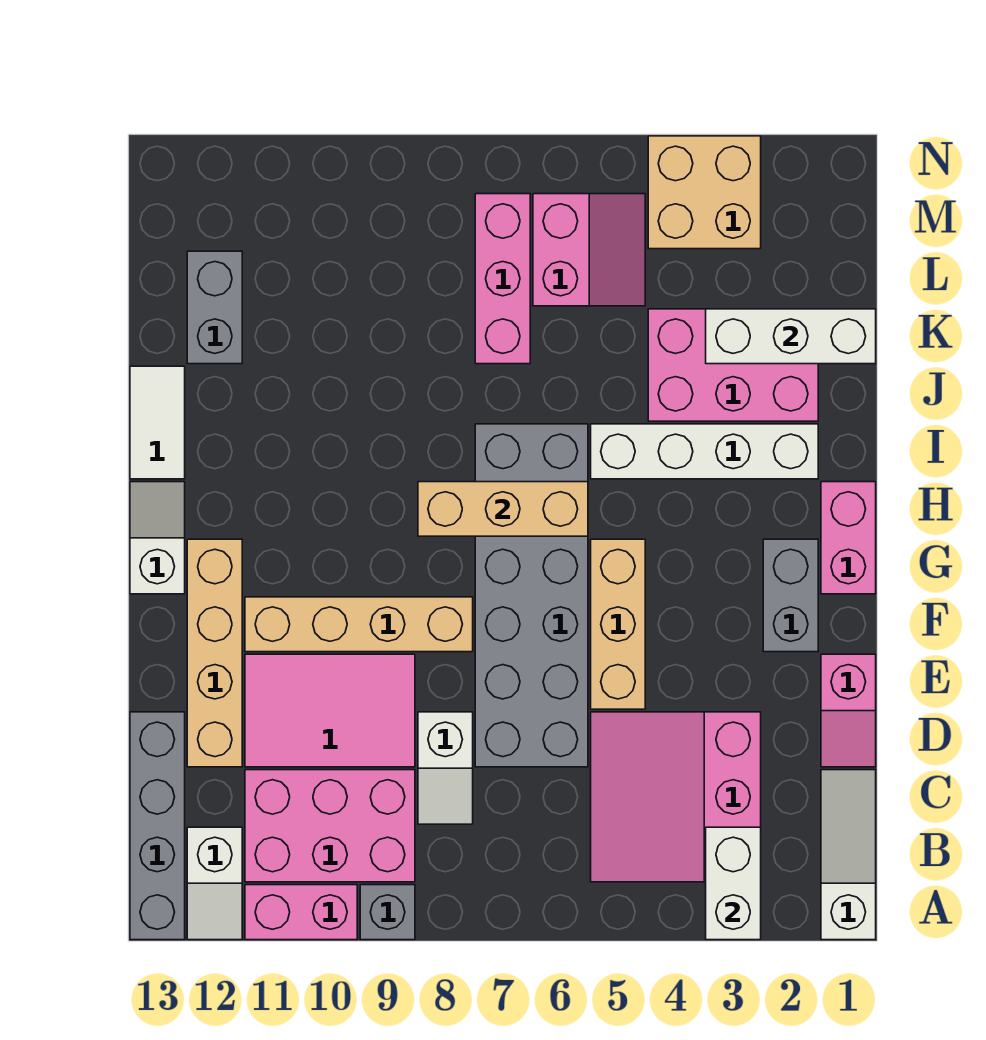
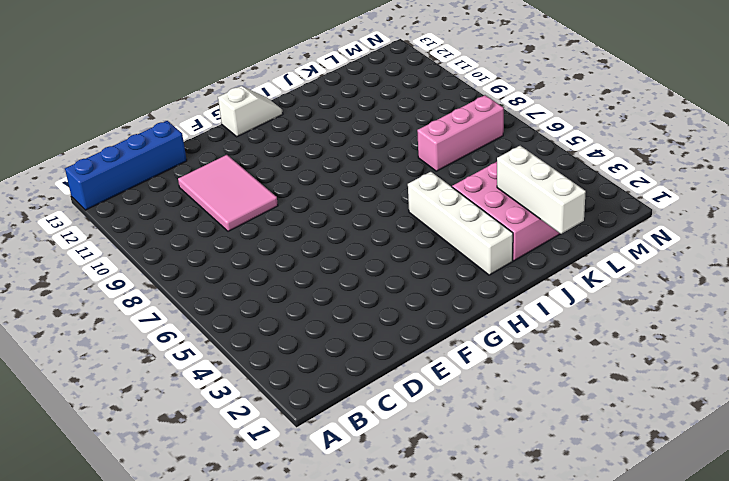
blue 1x4 brick [65,121,187,210] -> grey 1x4 brick [130,712,185,940]
none -> white 1x3 slope [821,770,876,940]
none -> grey 1x1 brick [360,885,415,940]
none -> pink 1x2 brick [245,885,357,940]

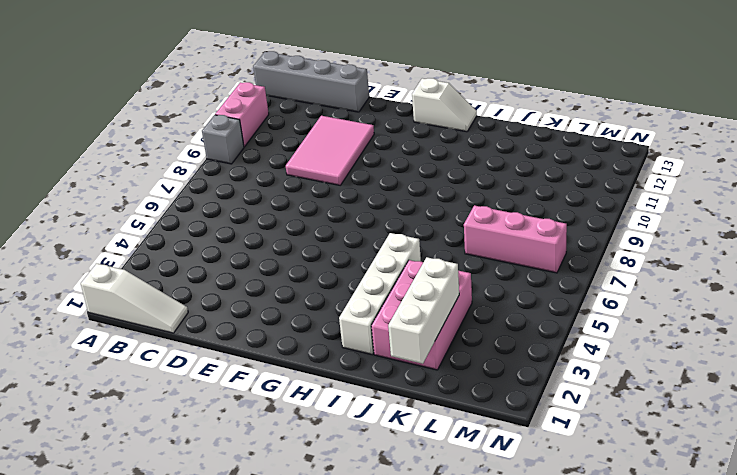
none -> white 1x2 slope [187,827,242,940]
none -> pink 3x3 slope [591,712,761,882]
none -> pink 2x3 brick [245,770,415,882]

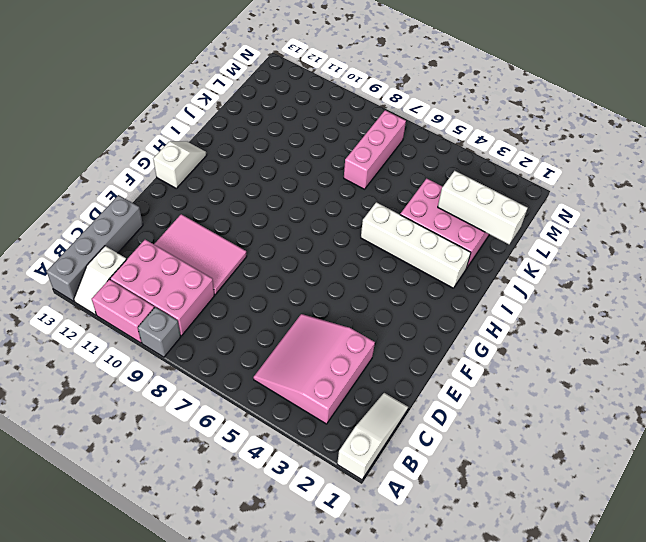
none -> white 1x2 slope [418,712,473,824]
none -> pink 1x2 slope [821,654,876,767]
none -> grey 2x6 brick [475,424,588,767]

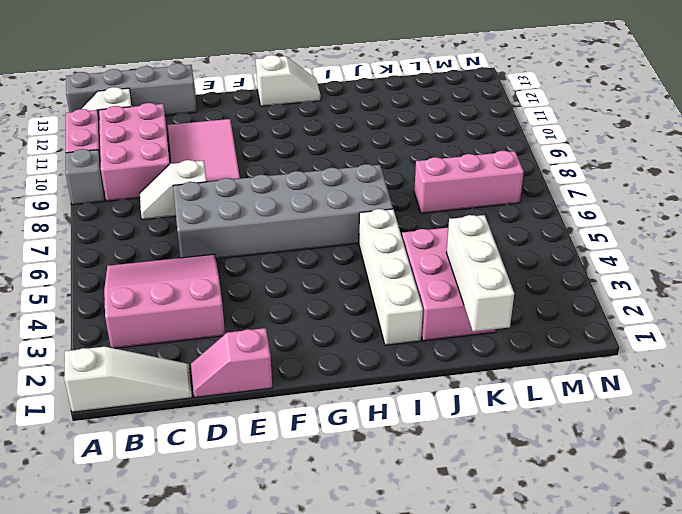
none -> tan 1x4 brick [187,539,242,767]
none -> tan 1x3 brick [591,539,645,709]
none -> grey 1x2 brick [763,539,818,652]

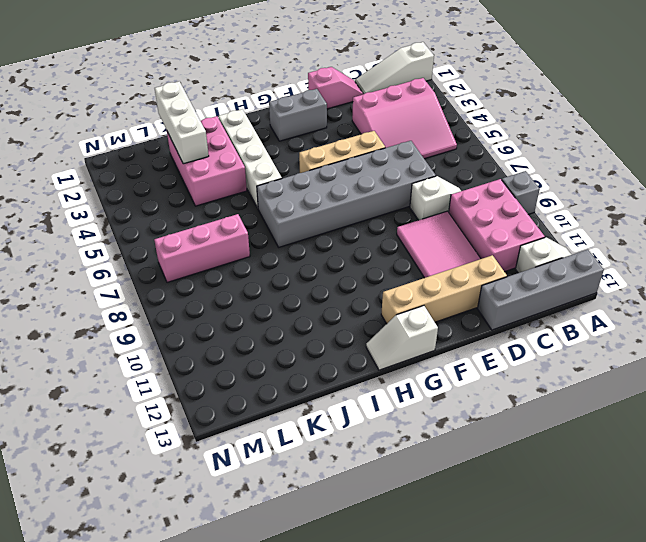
none -> pink 1x2 brick [245,885,357,940]
none -> tan 1x4 brick [245,597,473,652]
none -> pink 1x2 brick [821,482,876,594]

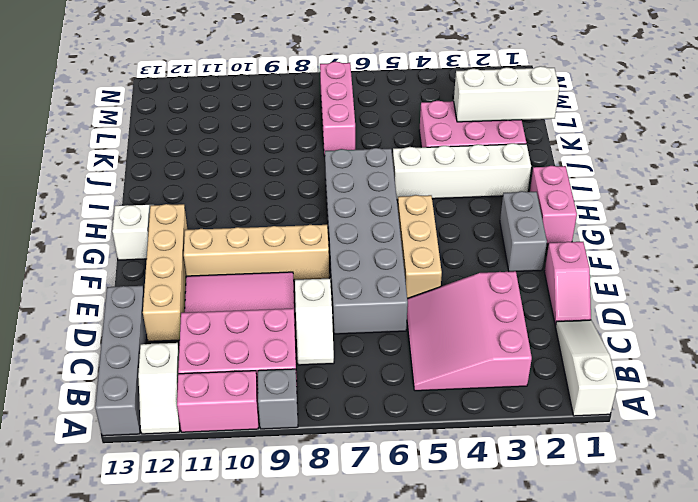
none -> white 1x2 tile [130,366,185,479]
none -> grey 1x2 brick [187,251,242,364]
none -> pink 2x2 slope [533,194,645,306]

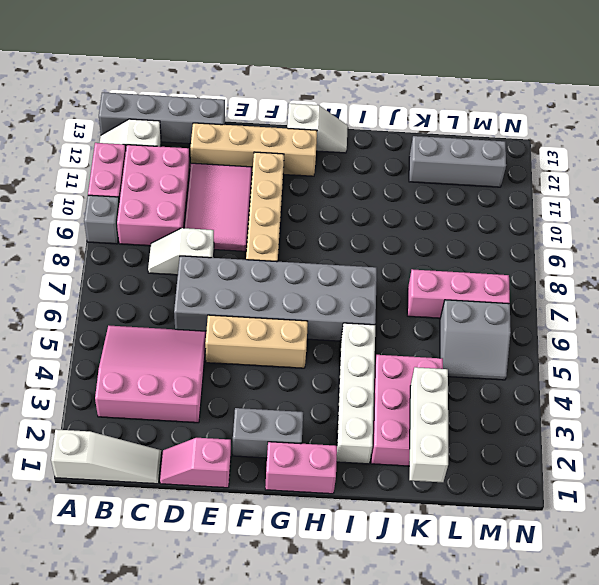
grey 1x3 brick [409,136,506,187] -> grey 1x2 brick [187,251,242,364]
grey 2x2 slope [440,300,511,380] -> pink 2x2 slope [533,194,645,306]
none -> white 1x2 tile [130,366,185,479]
none -> tan 2x2 brick [648,136,761,249]
none -> white 1x2 brick [706,827,761,940]

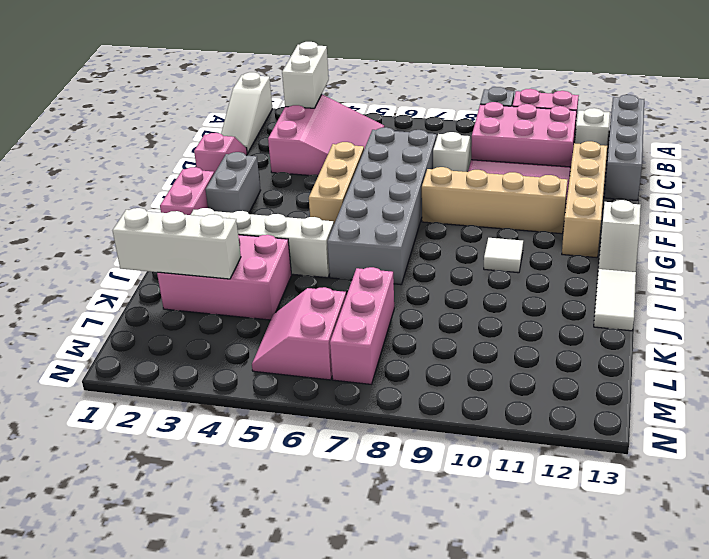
white 1x1 tile [484,238,523,273] -> none
none -> grey 1x2 brick [187,251,242,364]
none -> tan 2x2 brick [648,136,761,249]
none -> tan 1x3 brick [418,482,588,536]

